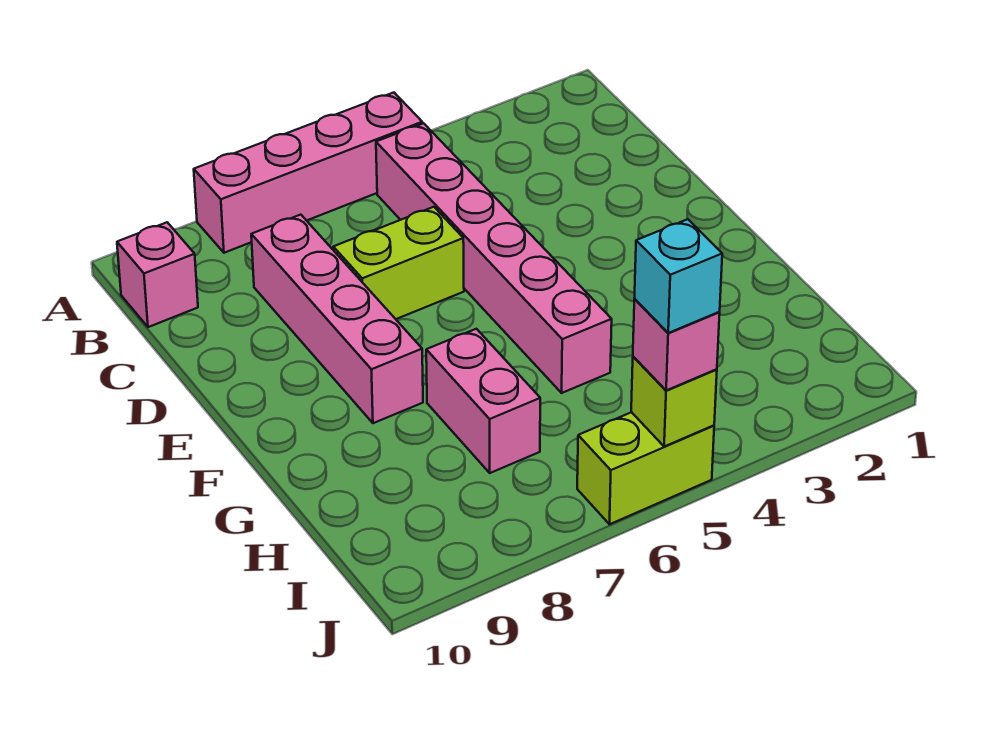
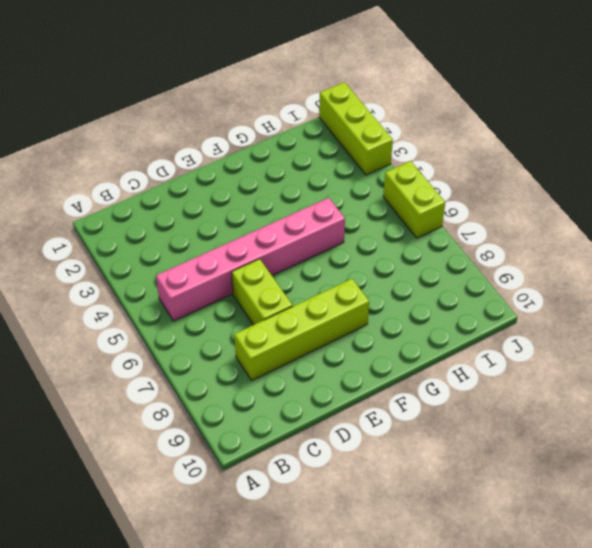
lime 1x4 brick [234,279,369,380] -> pink 1x4 brick [251,215,423,423]
lime 1x3 brick [319,82,393,175] -> none
none -> pink 1x4 brick [194,93,422,253]
none -> pink 1x1 brick [117,222,198,327]

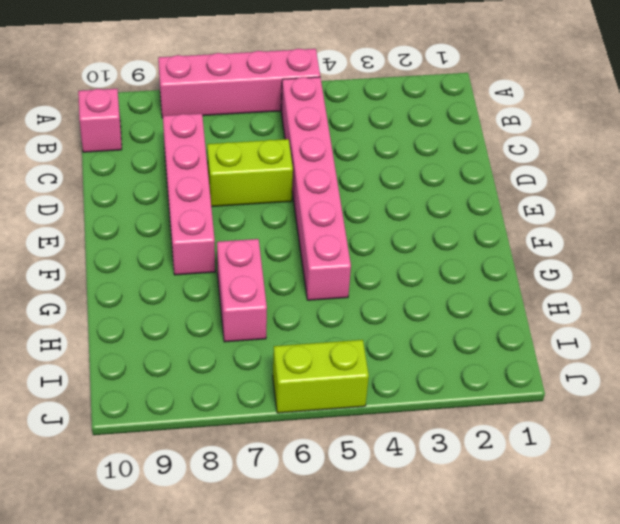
none -> lime 1x1 brick [631,357,717,447]
none -> pink 1x1 brick [633,299,720,390]

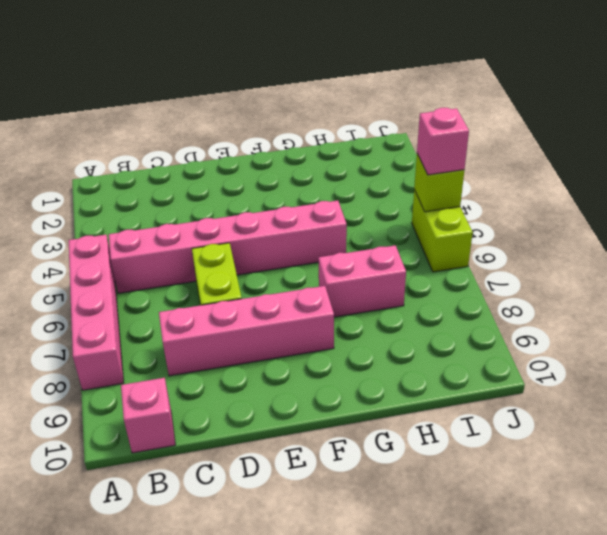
none -> cyan 1x1 brick [635,219,722,333]

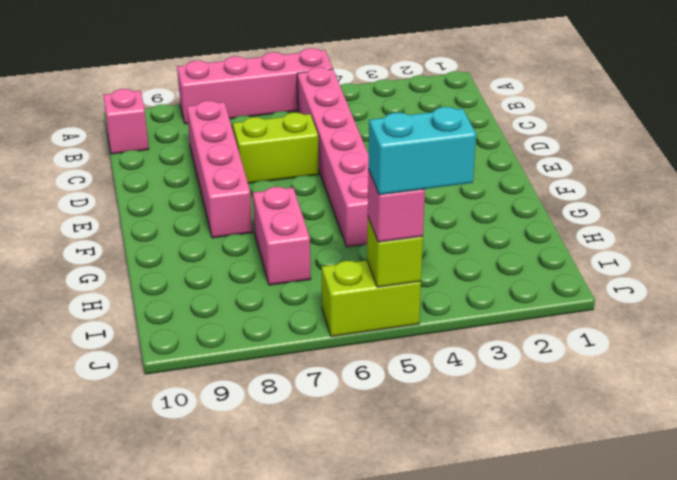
cyan 1x2 brick [368,107,476,195] -> cyan 1x1 brick [635,219,722,333]

